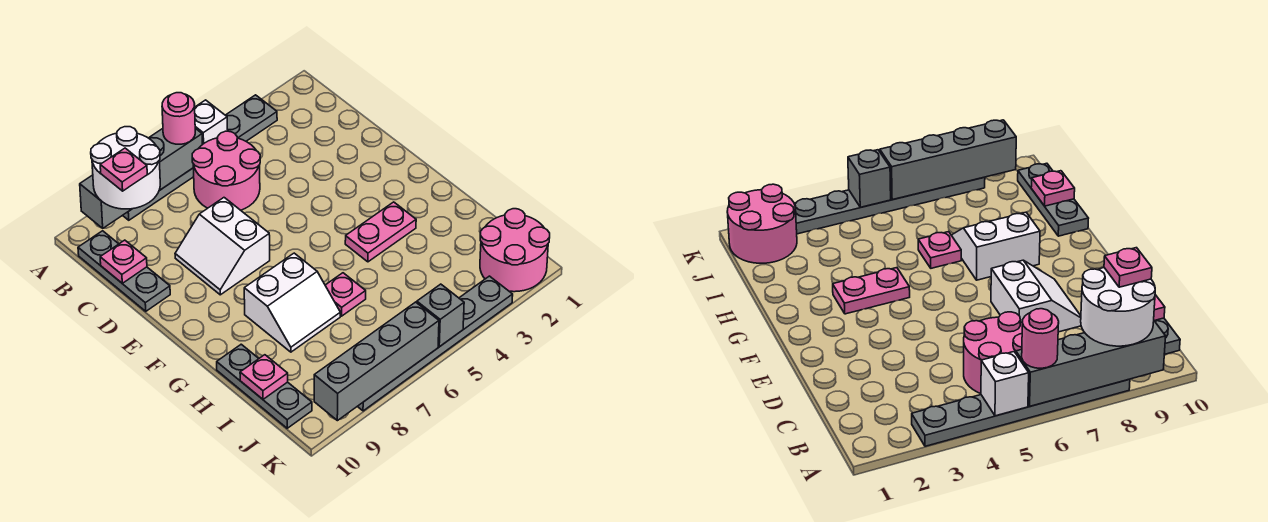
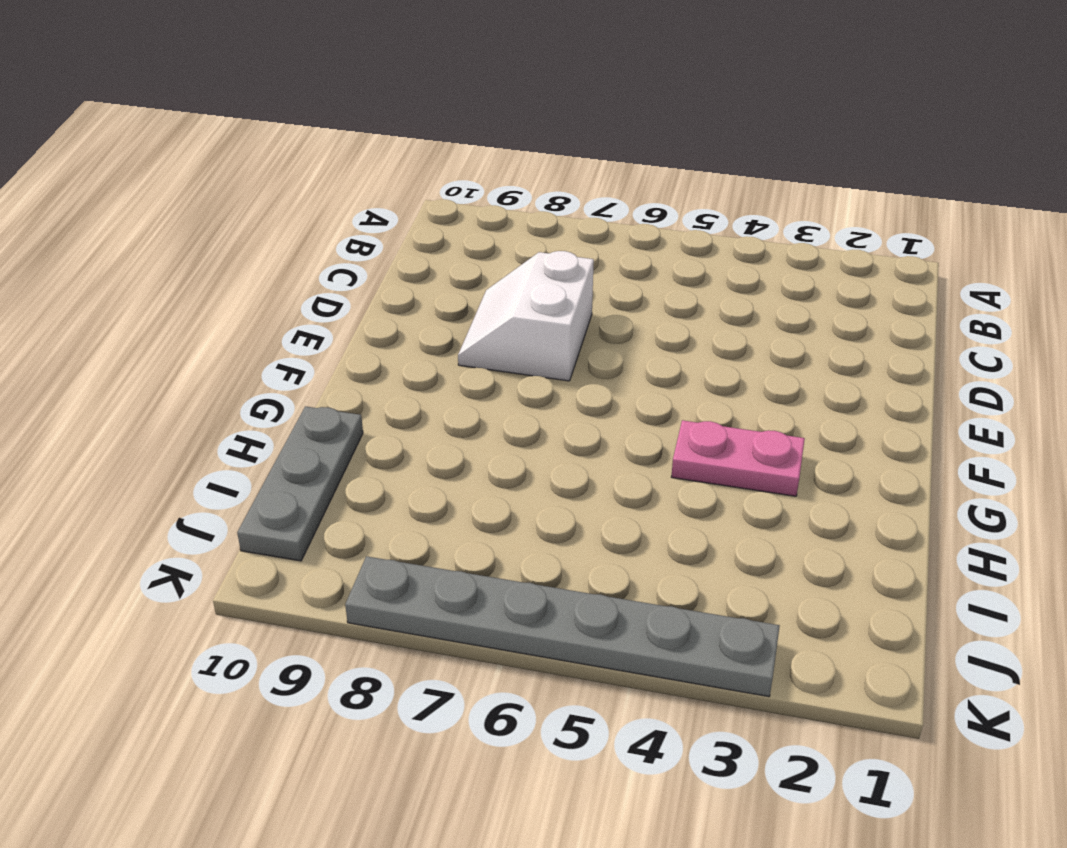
none -> grey 1x6 plate [123,95,277,220]
none -> pink 2x2 round brick [192,131,260,210]
none -> grey 1x3 plate [78,231,170,311]

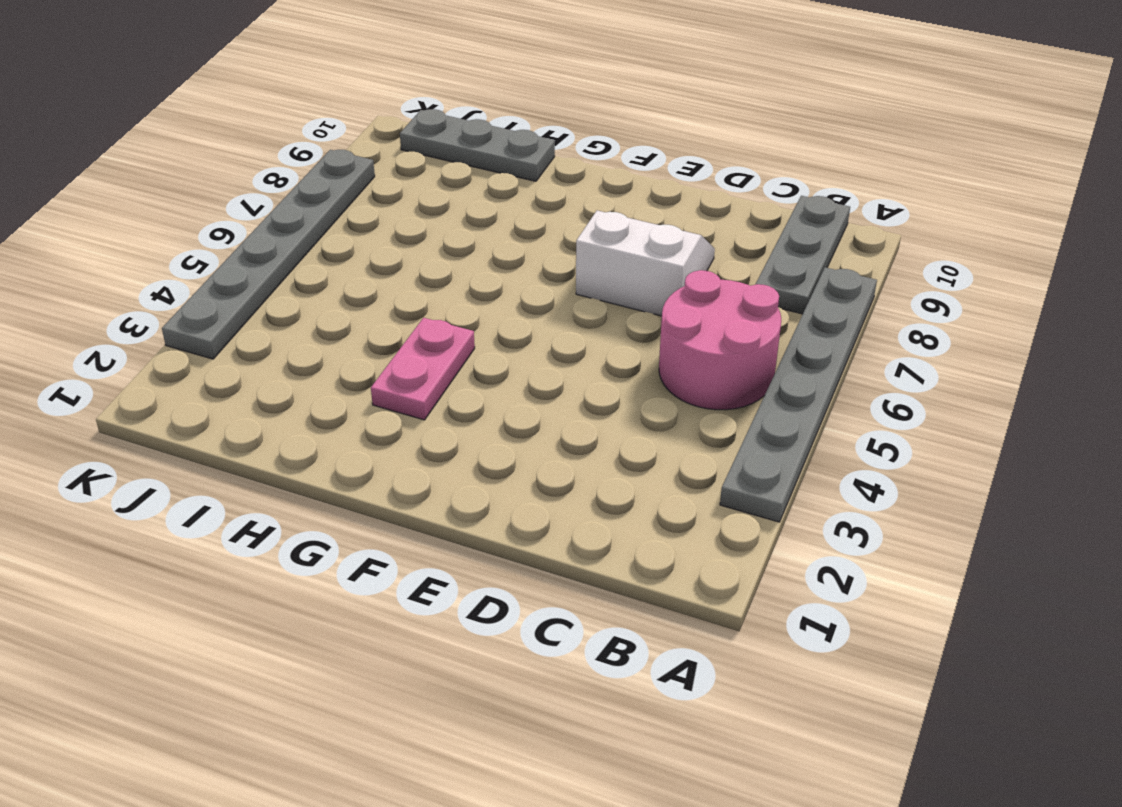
grey 1x3 plate [755,196,850,314] -> grey 1x3 plate turned to [78,231,170,311]
none -> white 2x2 slope [244,253,340,352]
none -> pink 1x1 plate [325,273,366,316]
none -> pink 2x2 round brick [480,209,550,292]

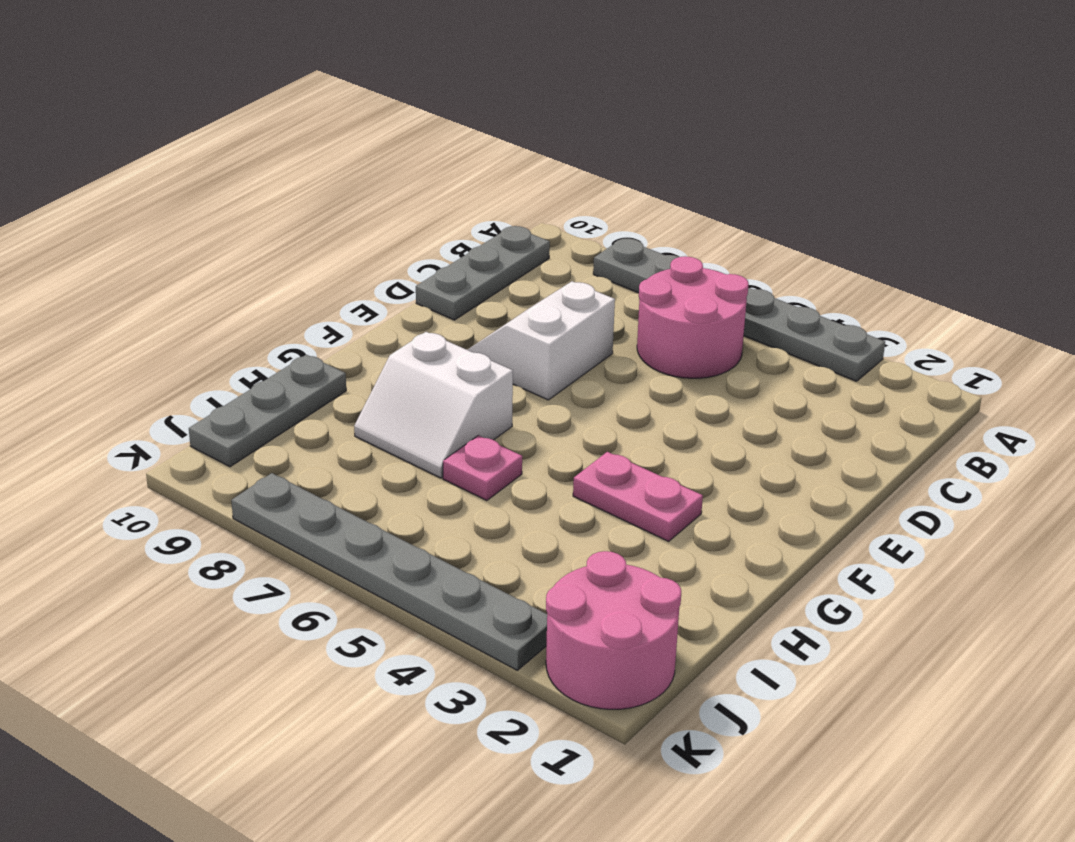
none -> white 1x1 brick [195,100,228,145]
none -> grey 1x4 brick [80,128,202,228]
none -> pink 1x1 plate [100,240,147,283]

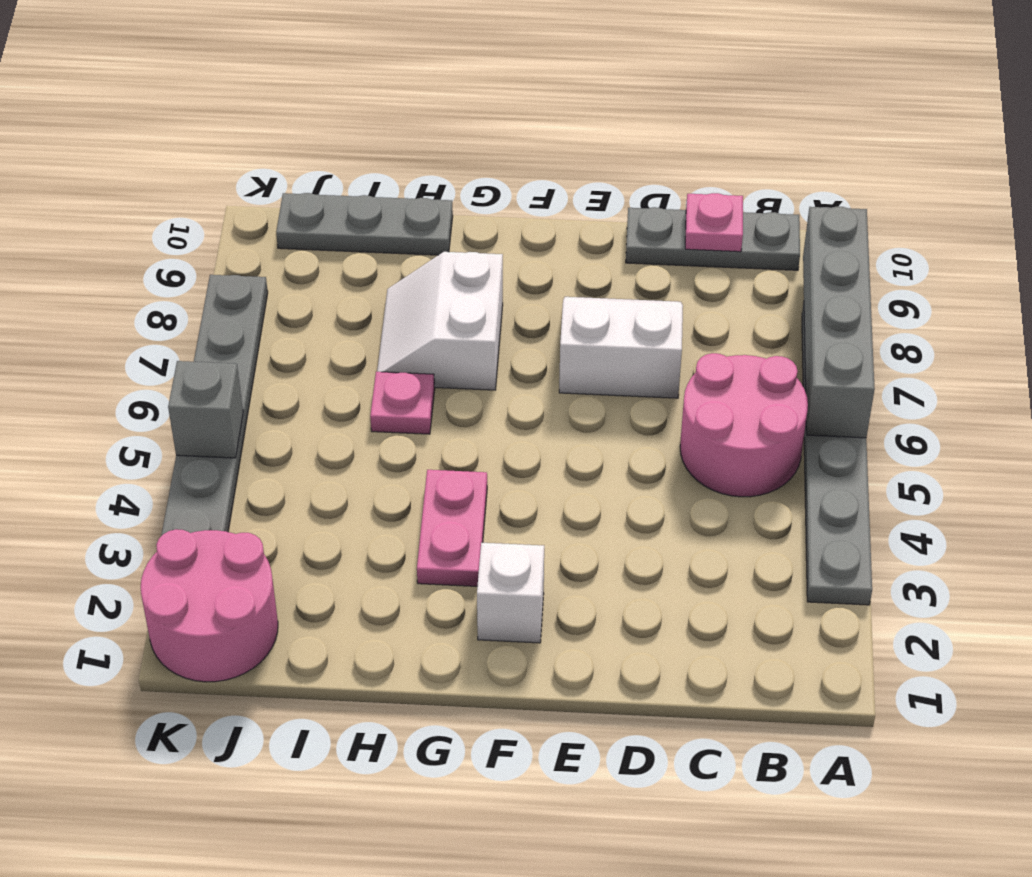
white 1x1 brick [477,543,544,643] -> white 1x1 brick moved to [195,100,228,145]
none -> pink 1x1 plate [240,355,288,399]
none -> grey 1x4 brick [314,302,439,421]
none -> pink 1x1 round brick [162,93,195,144]

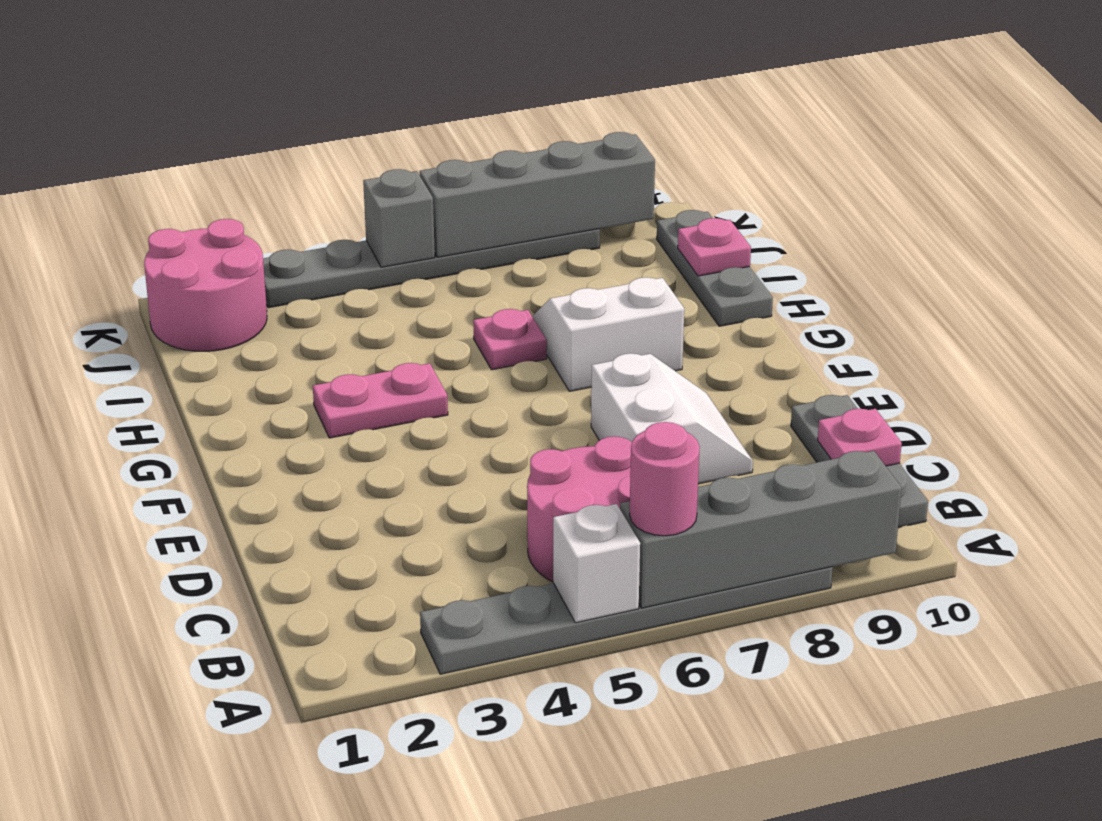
none -> white 2x2 round brick [91,127,160,209]
none -> pink 1x1 plate [100,148,147,191]

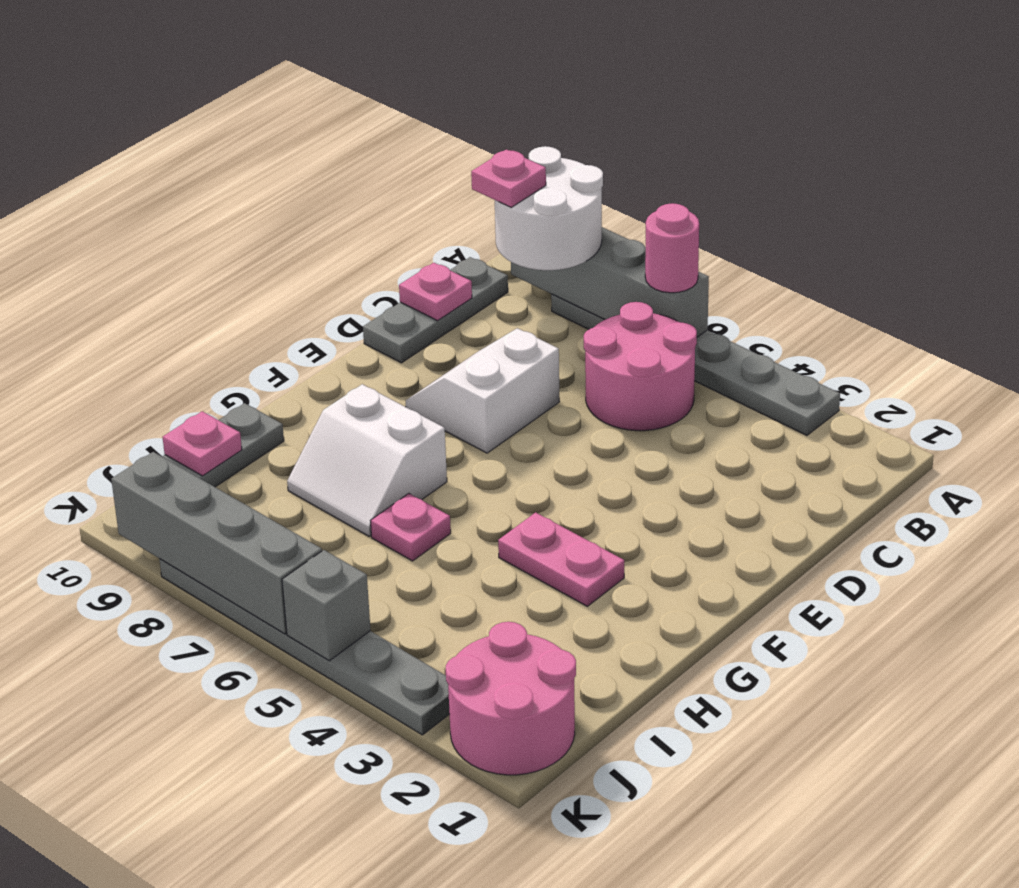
none -> white 1x1 brick [195,100,228,145]

